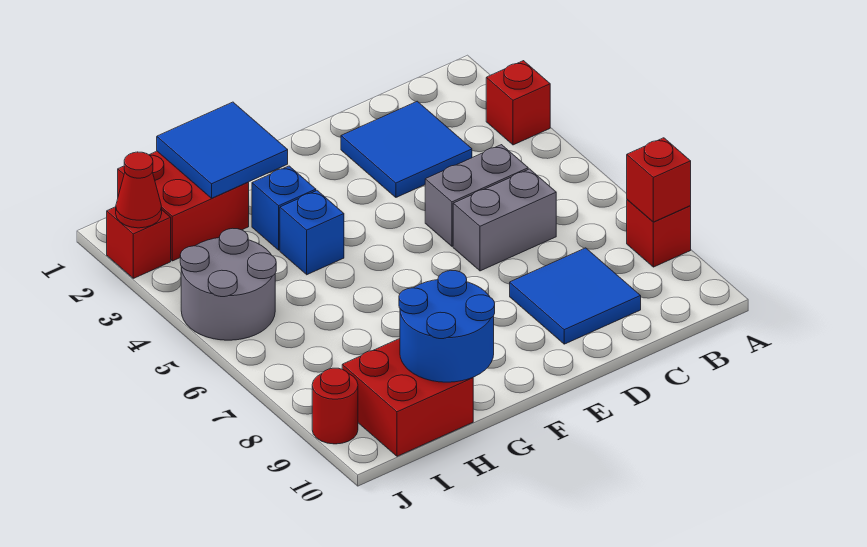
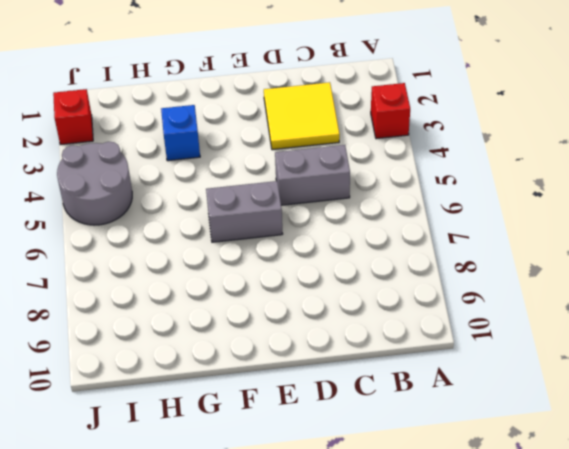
yellow 2x2 tile [264,82,340,150] -> blue 2x2 tile [341,101,472,197]
grey 1x2 brick [206,181,283,242] -> grey 1x2 brick moved to [453,169,556,271]
none -> red 1x1 brick [627,200,691,267]
none -> blue 2x2 tile [510,248,641,344]
none -> blue 1x1 brick [280,191,344,275]

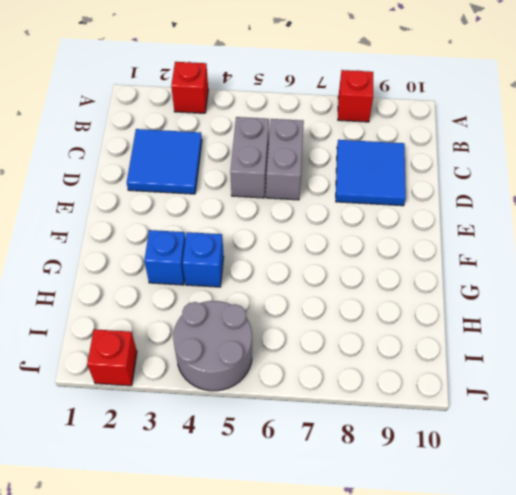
none -> red 2x2 brick [118,151,249,261]
none -> red 2x2 brick [342,339,473,456]
none -> red 1x1 round brick [312,368,358,444]

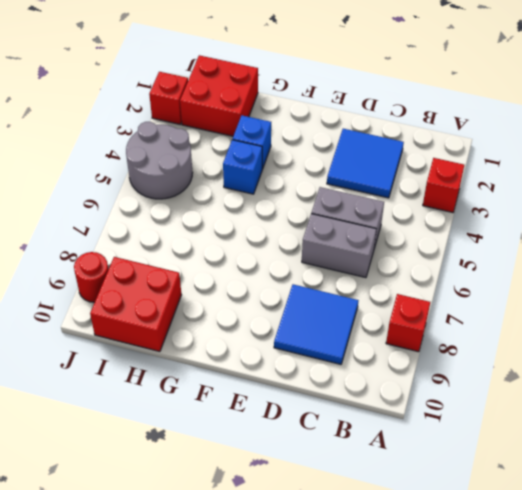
none -> red 1x1 brick [627,138,691,222]
none -> blue 2x2 tile [157,102,288,198]
none -> blue 2x2 round brick [399,271,495,382]

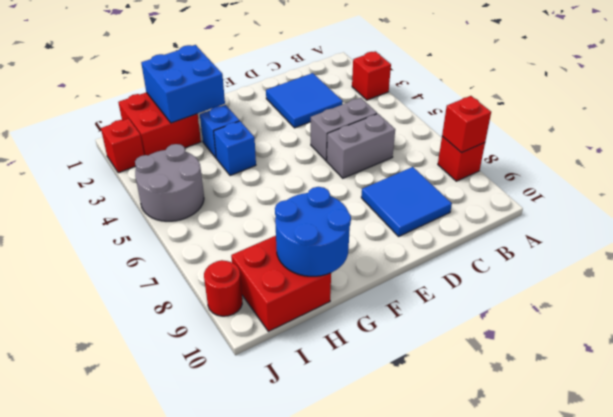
blue 2x2 brick [141,45,225,123] -> blue 2x2 tile [157,102,288,198]
none -> red 1x1 cone [116,152,162,228]

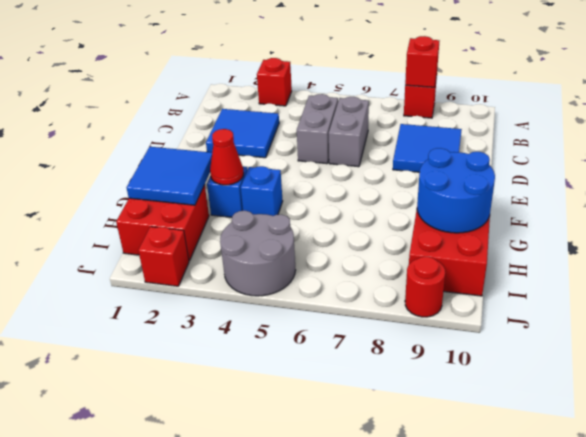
red 1x1 cone [210,129,244,185] -> red 1x1 cone moved to [116,152,162,228]

